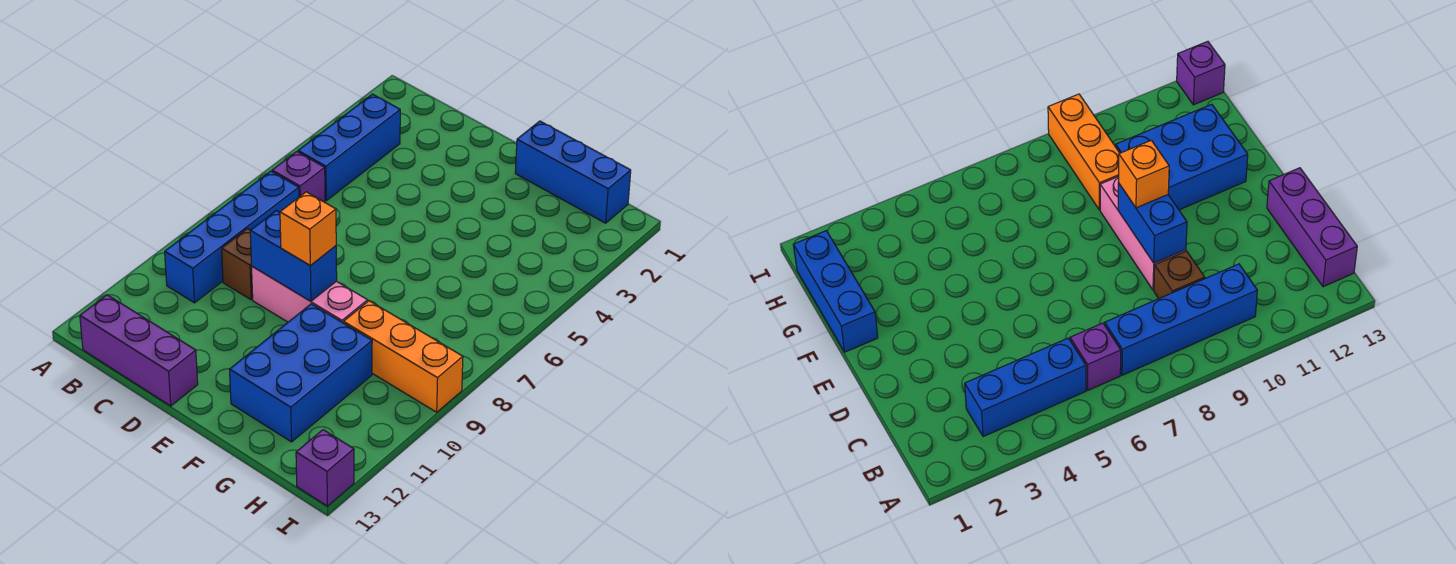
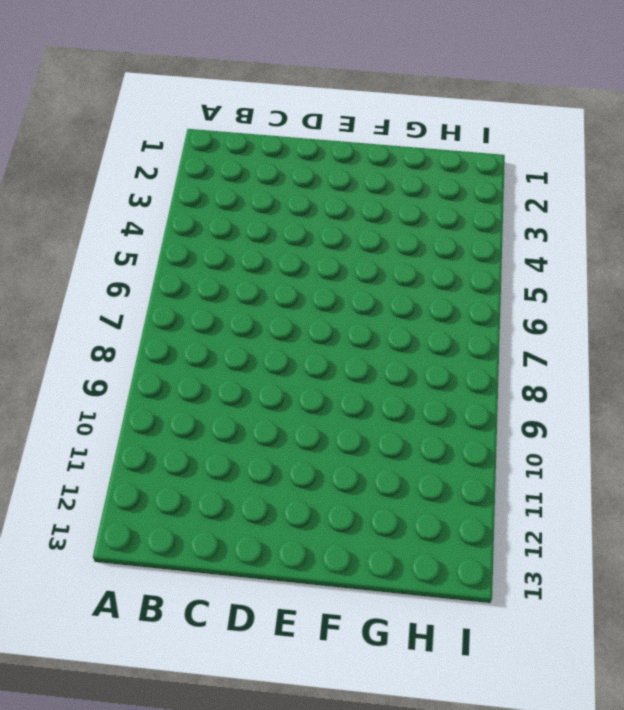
none -> blue 1x3 brick [298,94,400,201]
none -> purple 1x1 brick [272,152,325,202]
none -> blue 1x4 brick [165,171,299,303]

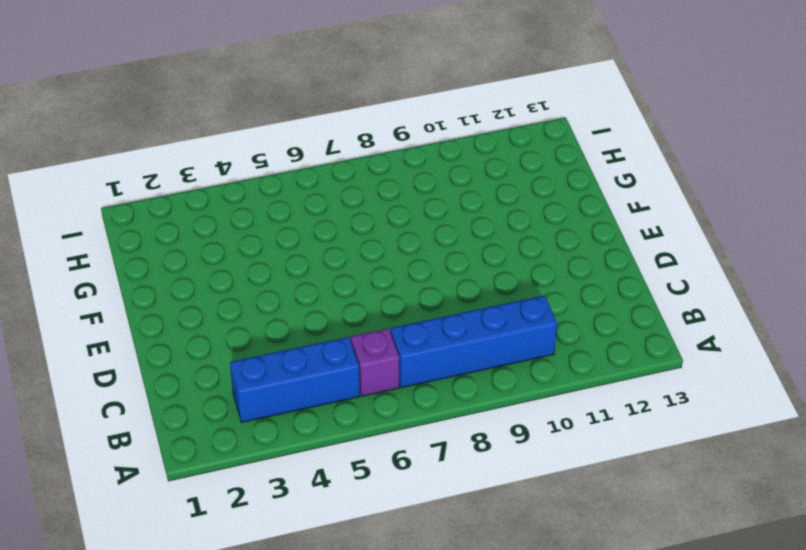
none -> purple 1x3 brick [80,295,198,406]
none -> brown 1x1 brick [222,229,253,300]
none -> pink 1x3 brick [252,267,368,323]

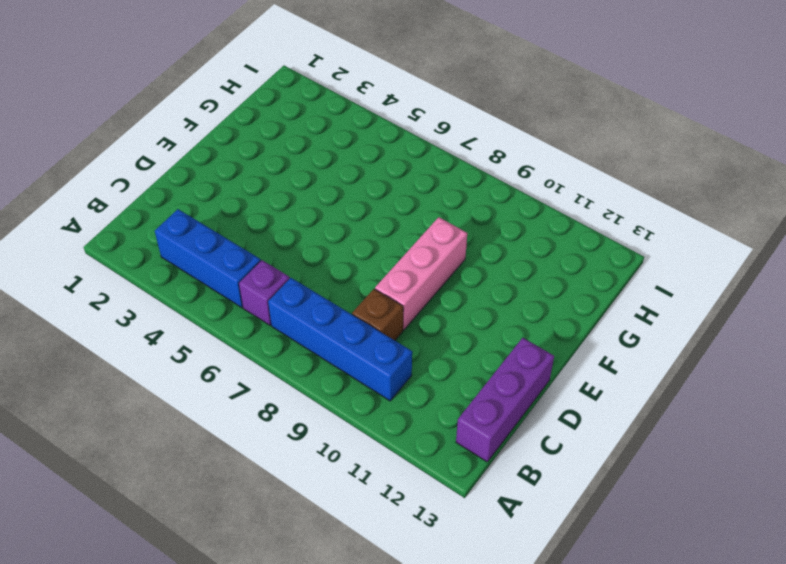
none -> blue 1x3 brick [515,121,631,223]
none -> blue 2x3 brick [230,304,372,442]
none -> orange 1x3 brick [344,301,463,412]

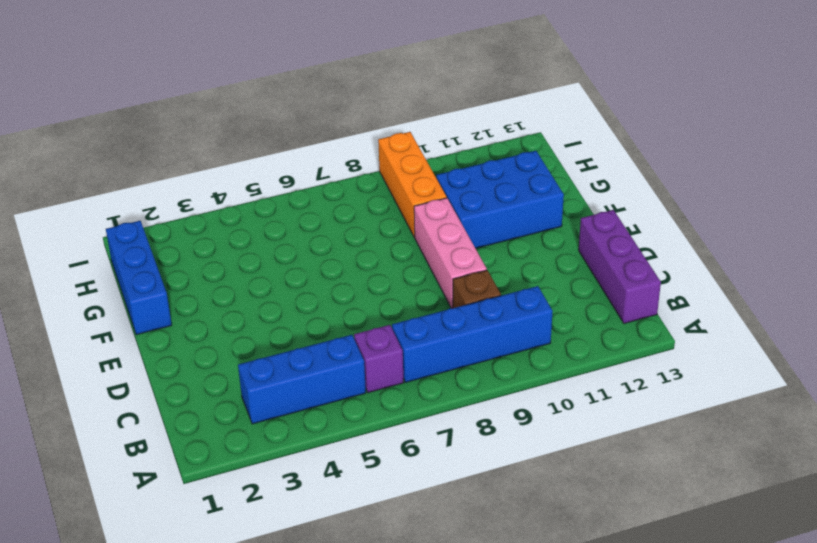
none -> purple 1x1 brick [296,430,354,506]
none -> blue 1x2 brick [250,211,337,301]
none -> orange 1x1 brick [280,192,336,265]

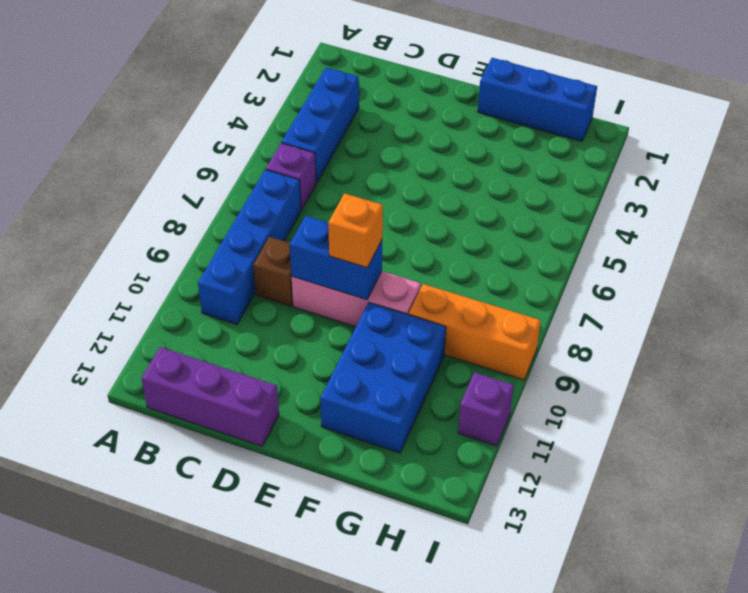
purple 1x1 brick [458,372,514,446] -> purple 1x1 brick moved to [296,430,354,506]

